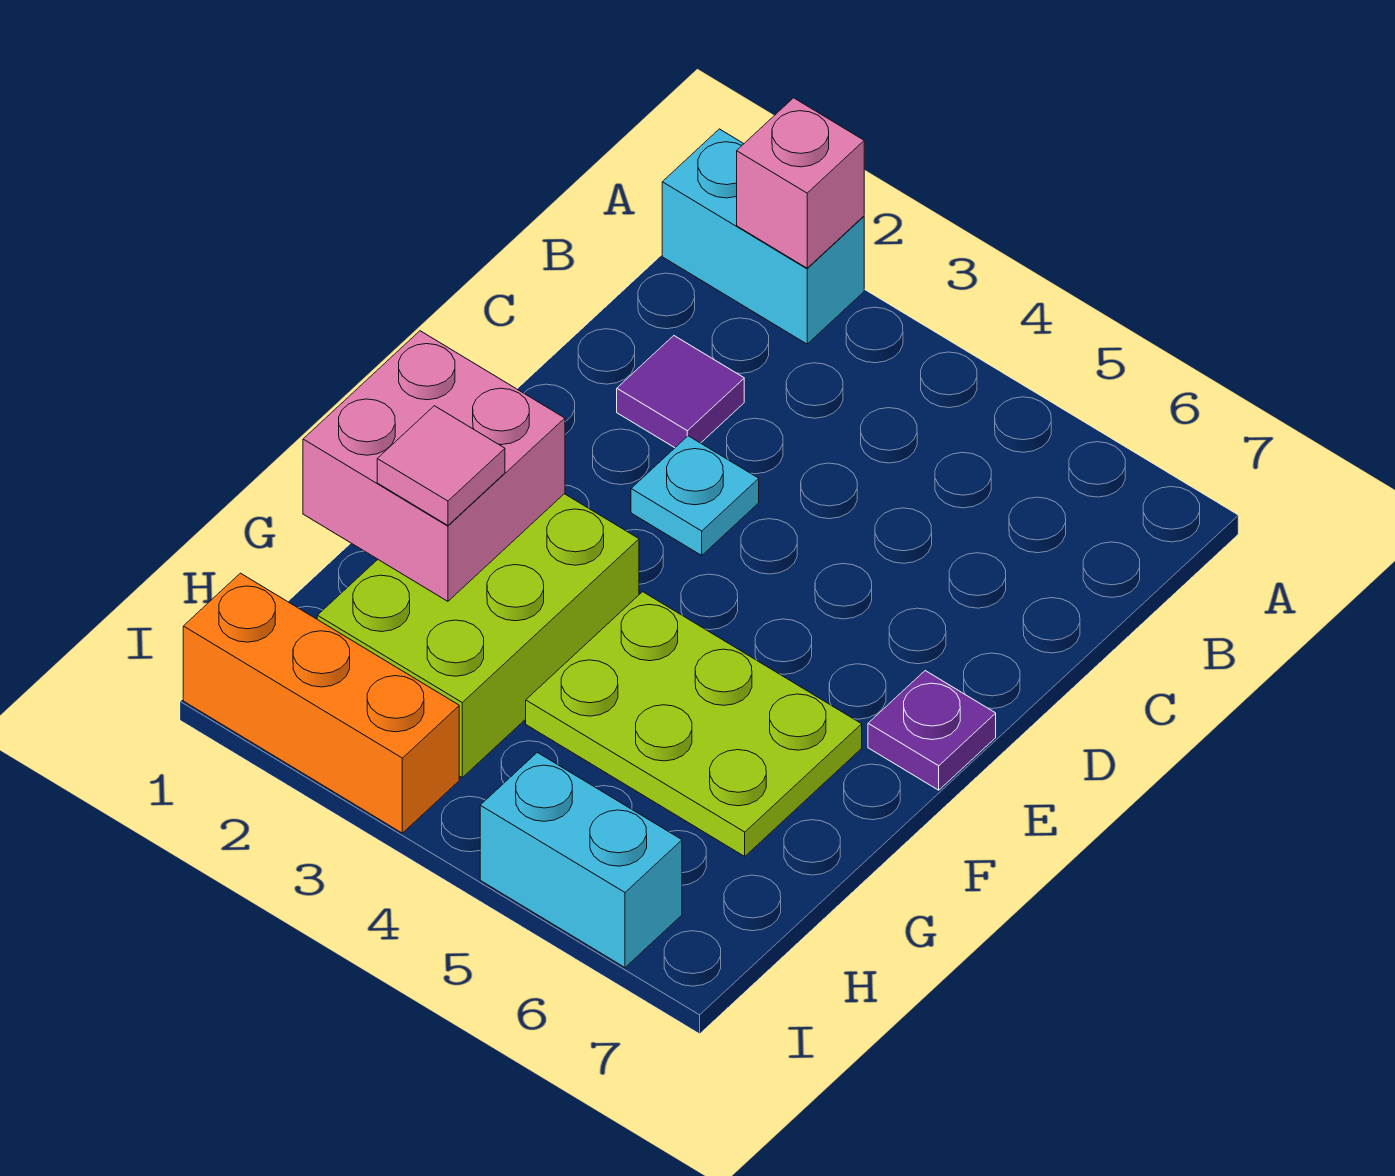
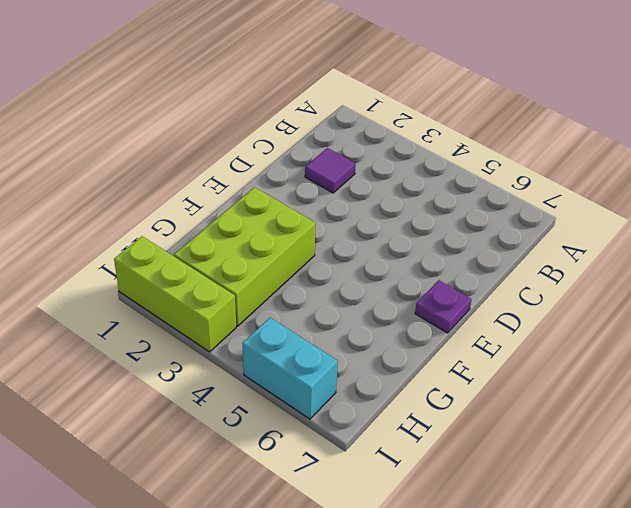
lime 1x3 brick [114,236,236,352] -> orange 1x3 brick [183,573,459,833]
none -> cyan 1x2 brick [662,129,864,344]
none -> cyan 1x1 plate [631,436,759,555]

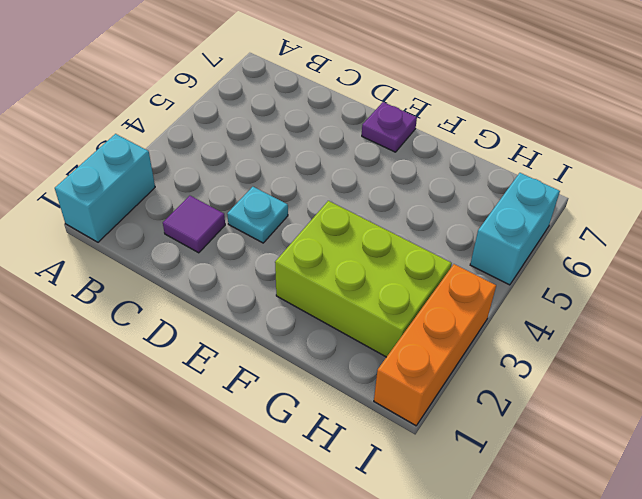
none -> lime 2x3 plate [526,592,862,856]
none -> pink 1x1 brick [737,98,864,268]

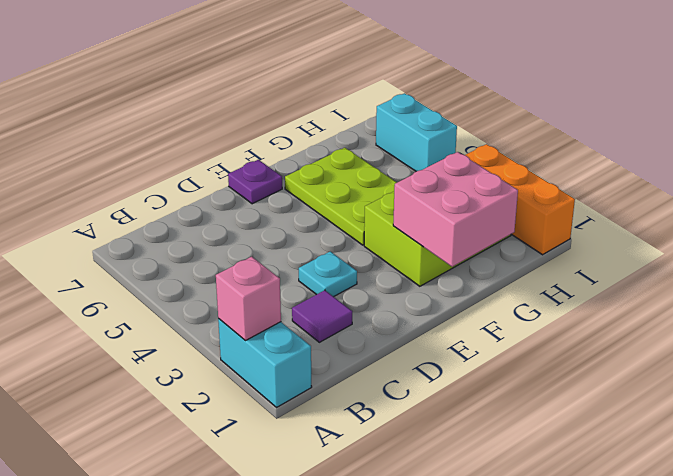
none -> pink 1x1 tile [377,406,505,525]

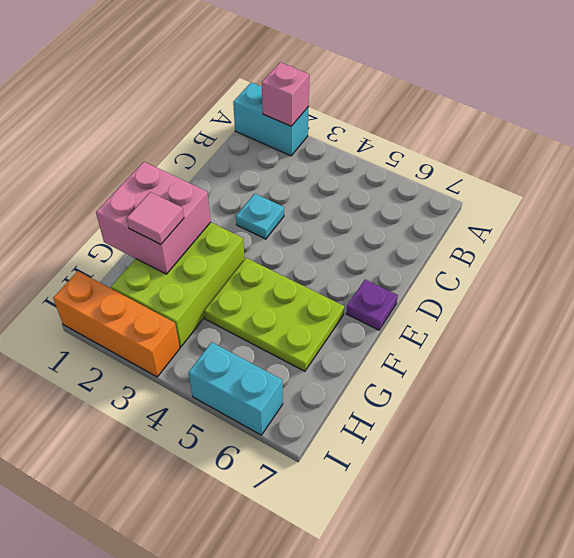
none -> purple 1x1 tile [617,336,744,448]

